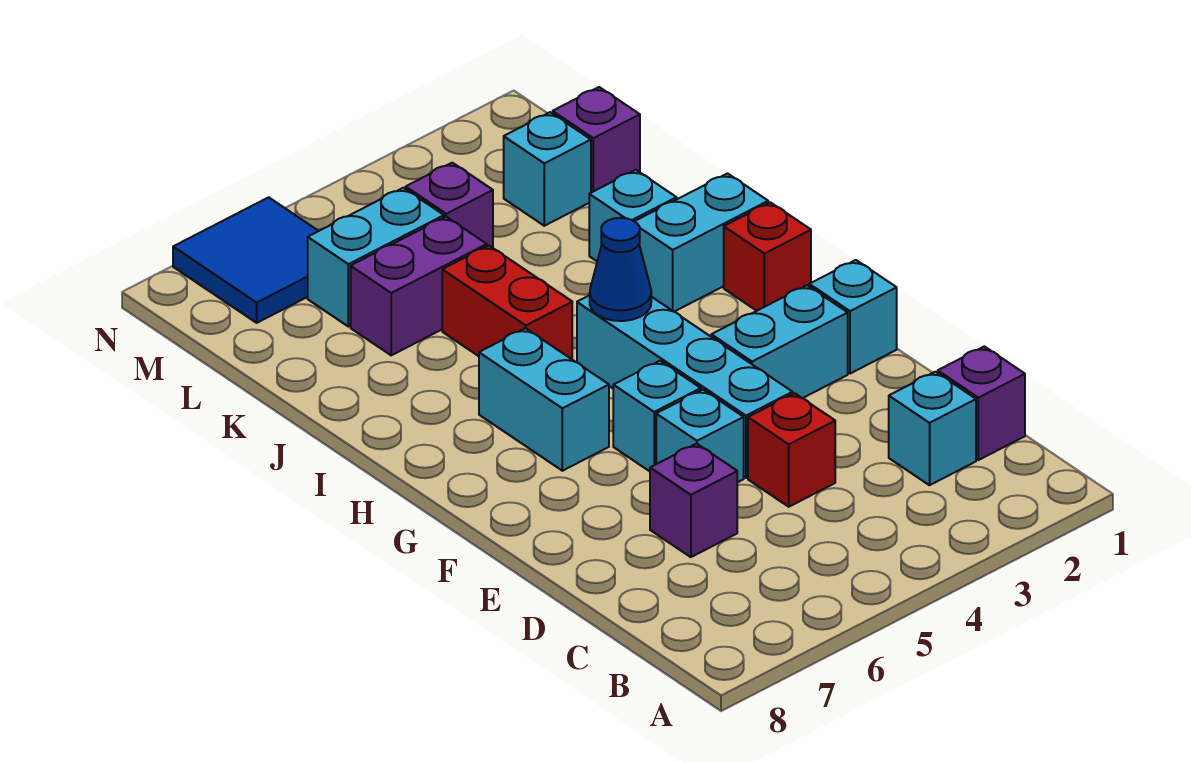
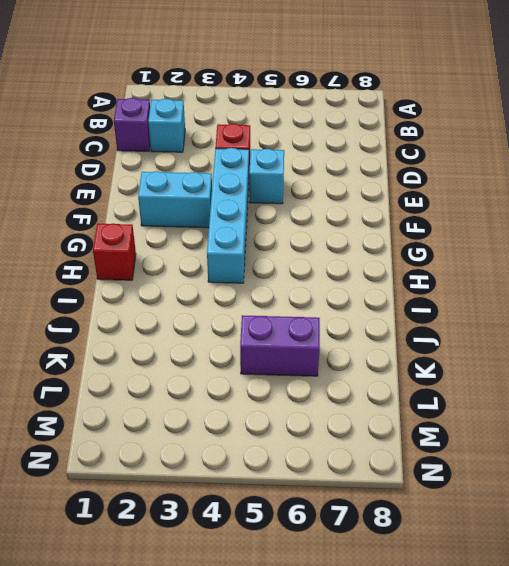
none -> purple 1x1 brick [650,444,737,557]
none -> cyan 1x1 brick [809,260,897,374]
none -> cyan 1x1 brick [613,361,701,471]

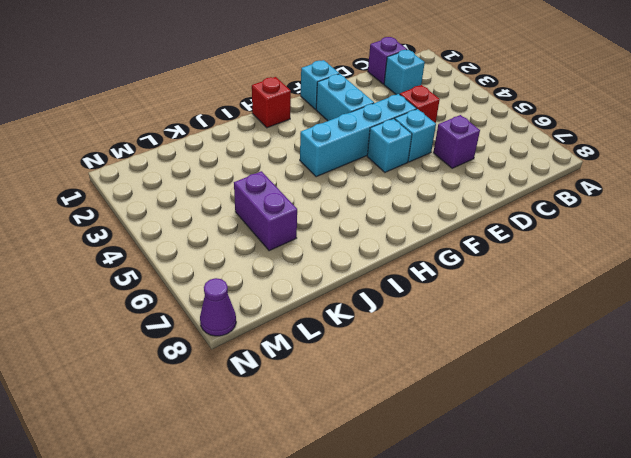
purple 1x1 cone [200,278,236,336] -> none
none -> cyan 1x2 brick [479,328,609,471]
none -> cyan 1x2 brick [635,174,768,312]
none -> red 1x2 brick [442,246,572,359]

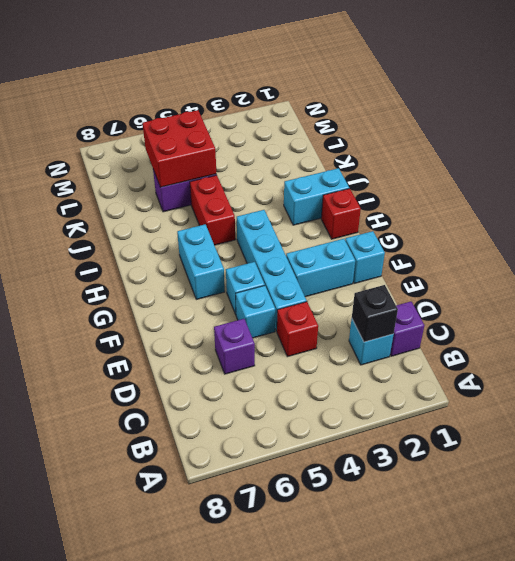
black 1x1 brick [352,285,398,342] -> none
red 2x2 brick [143,110,216,187] -> none
none -> cyan 1x1 brick [589,170,677,261]
none -> purple 1x1 brick [553,87,640,193]
none -> cyan 1x1 brick [504,112,591,226]

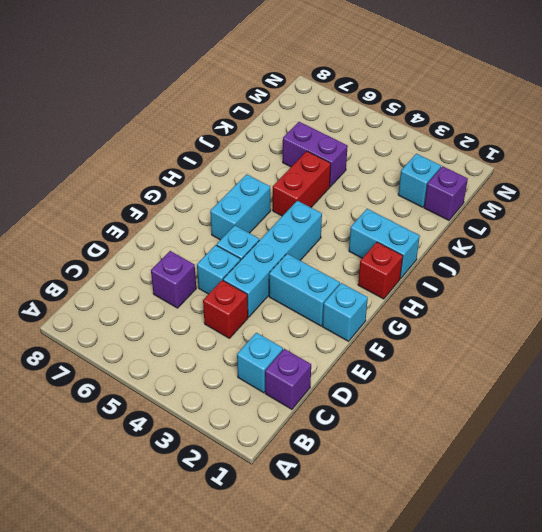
none -> cyan 1x1 brick [589,170,677,261]
none -> purple 1x1 brick [406,163,493,248]
none -> cyan 1x2 brick [308,188,444,327]

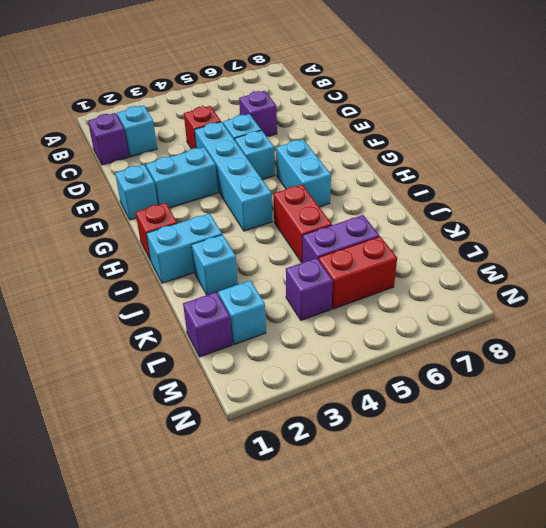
red 1x2 brick [318,236,397,309] -> cyan 1x2 brick [308,188,444,327]
none -> blue 2x2 tile [173,197,318,323]
none -> blue 1x1 cone [590,218,651,321]

